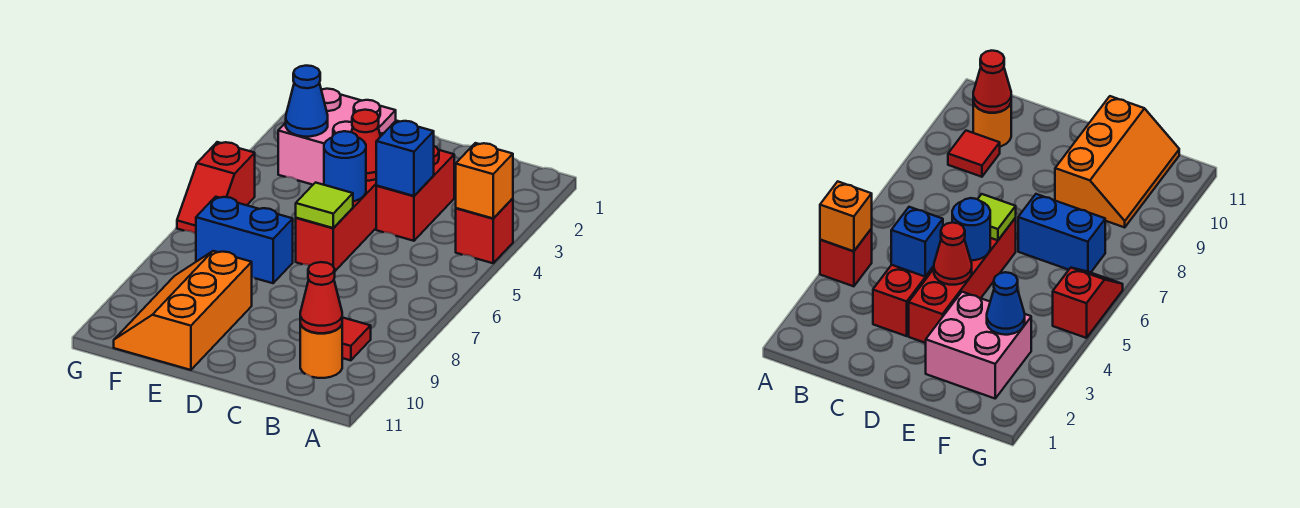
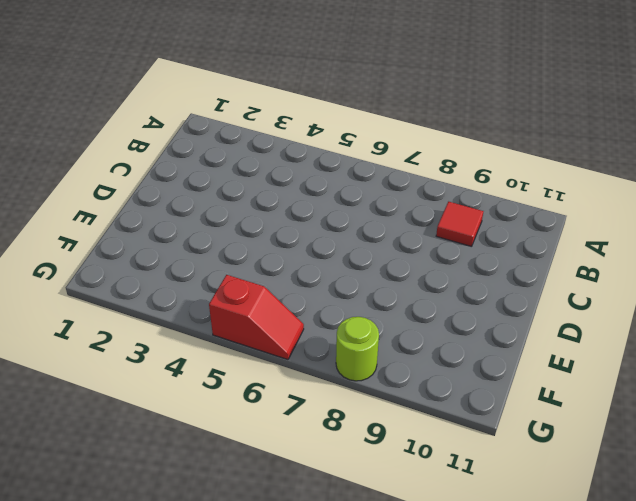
lime 1x1 round brick [336,317,379,381] -> none
none -> red 1x1 brick [456,198,513,263]
none -> orange 1x1 round brick [300,324,342,378]
none -> red 1x2 brick [376,146,454,241]

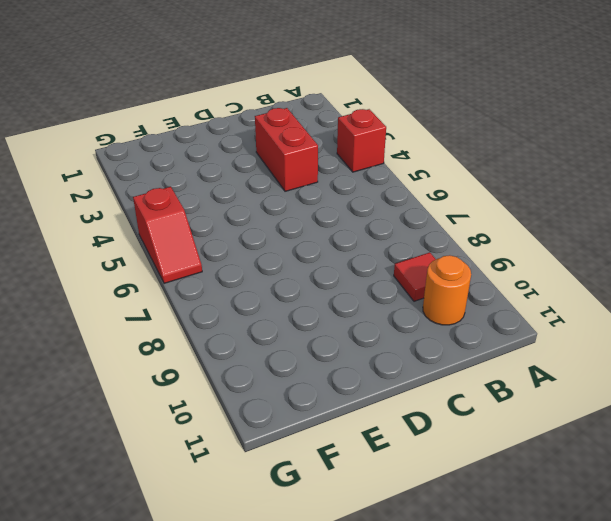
none -> red 1x4 brick [296,133,384,271]
none -> pink 2x2 brick [278,89,396,185]
none -> blue 1x2 brick [196,197,293,283]

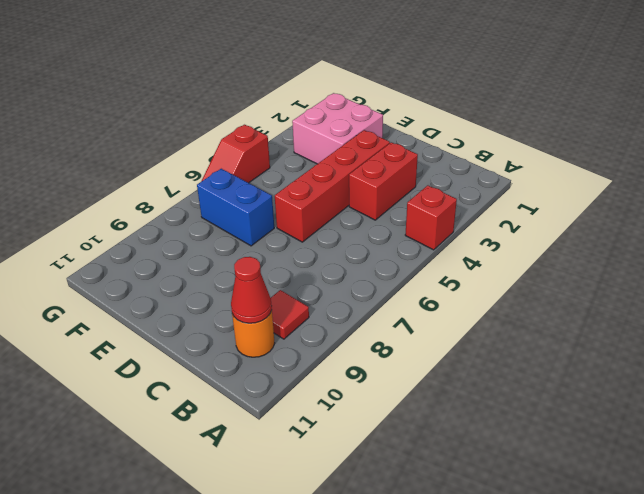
none -> orange 2x3 slope [114,251,252,370]
none -> orange 1x1 brick [456,143,513,218]
none -> blue 1x1 brick [376,121,434,196]

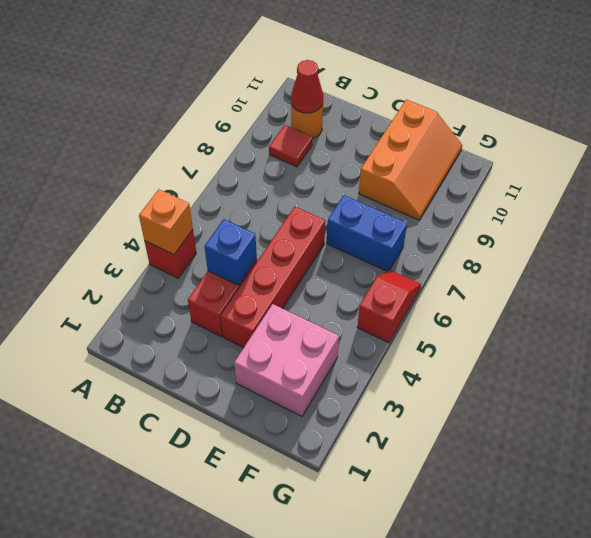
none -> red 1x1 cone [352,110,381,181]
none -> blue 1x1 round brick [324,131,366,201]
none -> lime 1x1 tile [296,183,353,228]

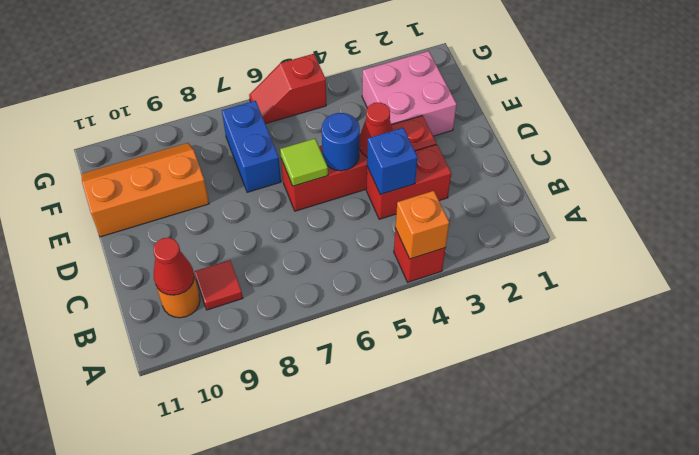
none -> blue 1x1 cone [285,66,328,137]

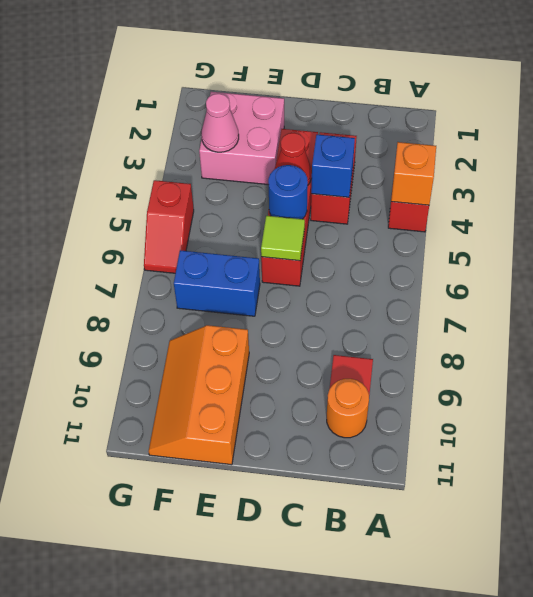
pink 1x1 cone [202,94,239,152] -> blue 1x1 cone [285,66,328,137]
none -> red 1x1 cone [300,262,342,333]

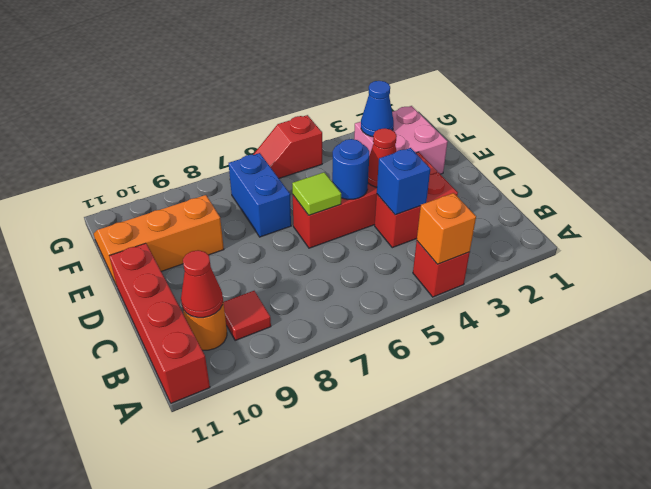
red 1x4 brick [109,243,210,403] -> none

